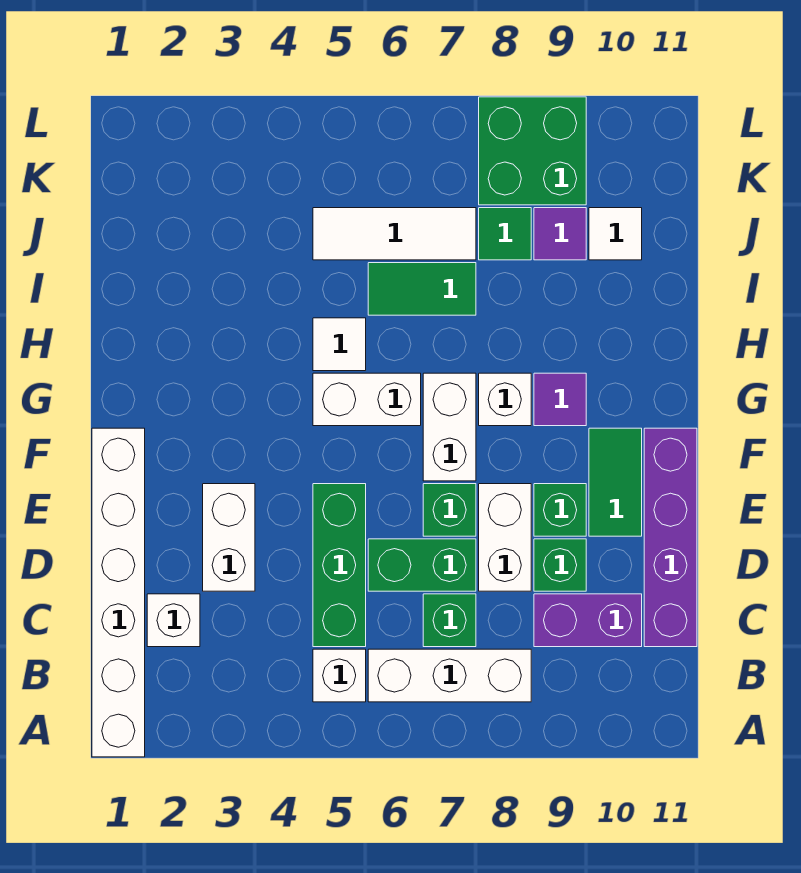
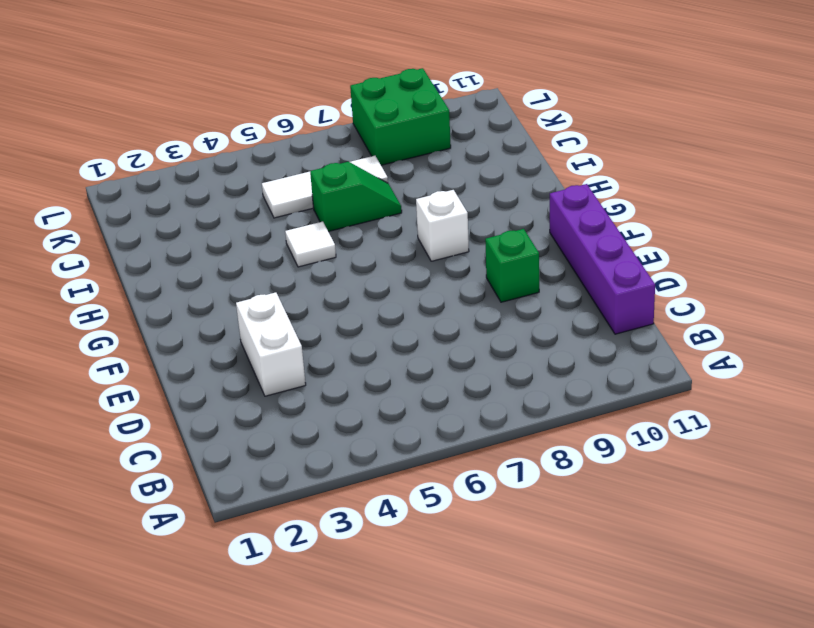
green 1x2 slope [310,162,402,232] -> green 1x2 tile [368,263,476,315]
none -> white 1x6 brick [92,428,145,757]
none -> white 1x1 brick [313,649,366,702]
none -> white 1x3 brick [368,649,531,702]

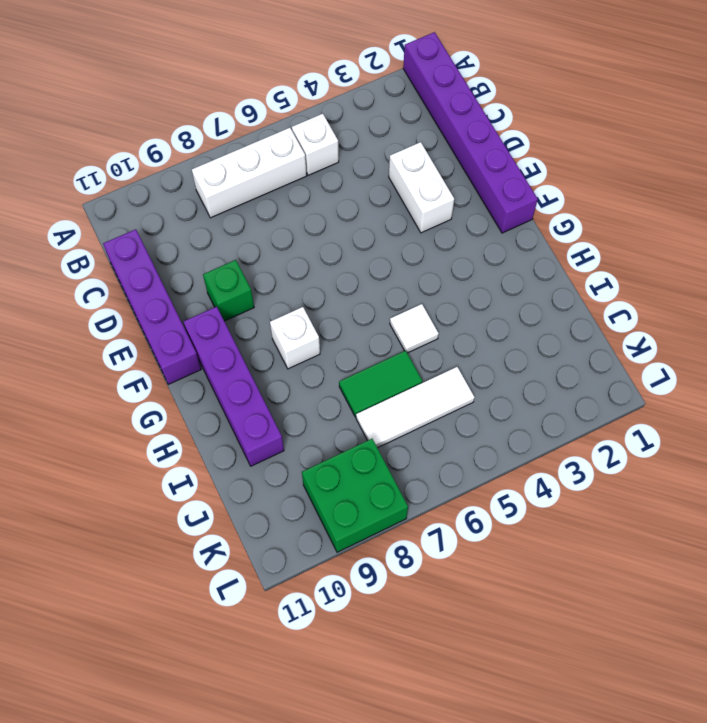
purple 1x6 brick [403,32,538,233] -> white 1x6 brick [92,428,145,757]
purple 1x4 brick [184,307,284,466] -> green 1x2 tile [589,428,642,536]
none -> white 1x1 brick [147,594,200,647]
none -> green 1x3 brick [313,484,366,647]
none -> green 1x1 brick [423,594,476,647]

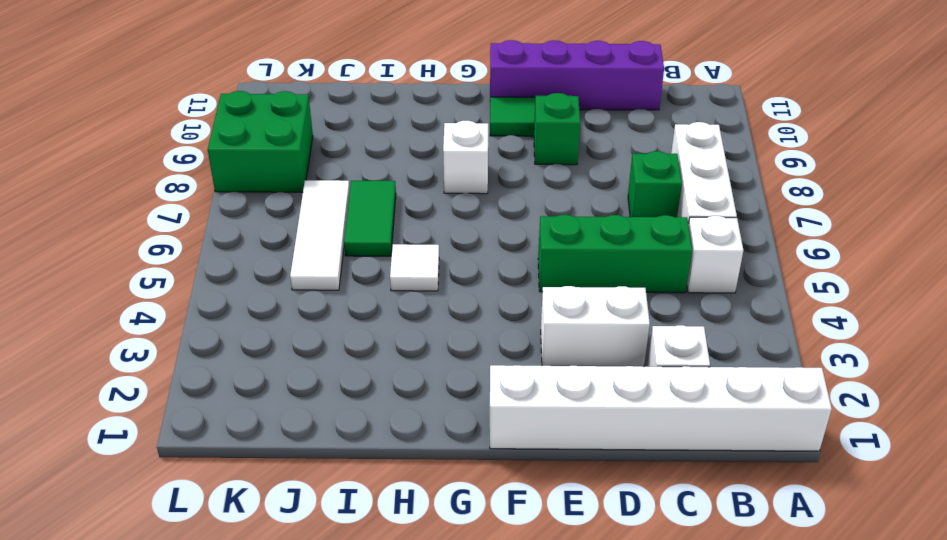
none -> purple 1x2 brick [534,594,642,647]
none -> green 1x2 brick [368,539,476,591]
none -> white 1x2 brick [479,484,531,591]

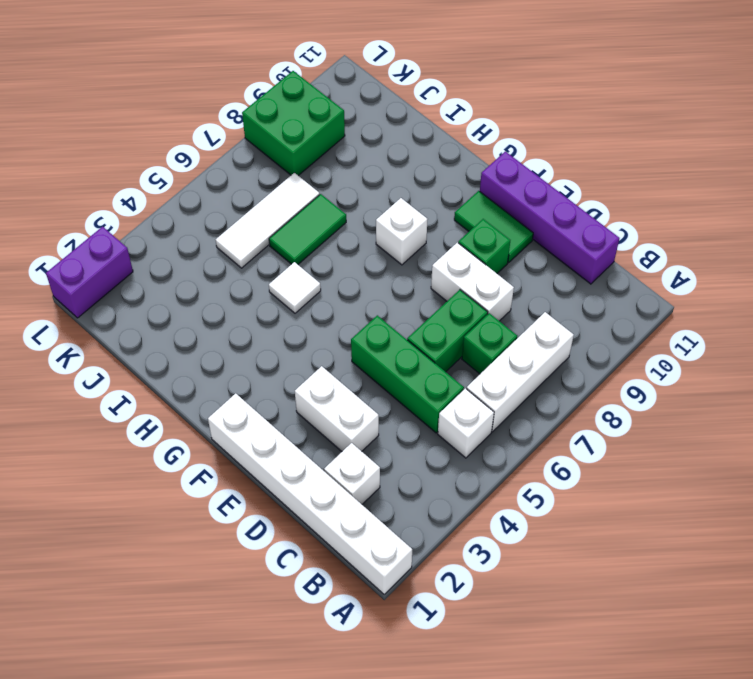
purple 1x2 brick [46,227,133,318] -> purple 1x2 brick moved to [534,594,642,647]
none -> green 1x1 brick [534,539,586,591]
none -> green 1x1 brick [423,484,476,536]
none -> white 1x2 brick [423,373,476,481]

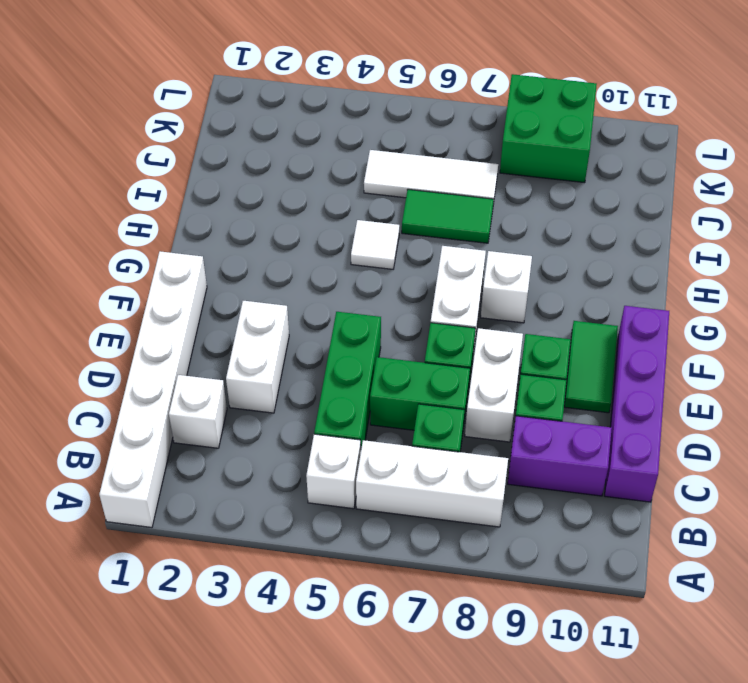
none -> white 1x2 brick [313,373,421,426]
none -> purple 1x1 tile [534,373,586,426]
none -> green 1x1 tile [479,208,531,260]

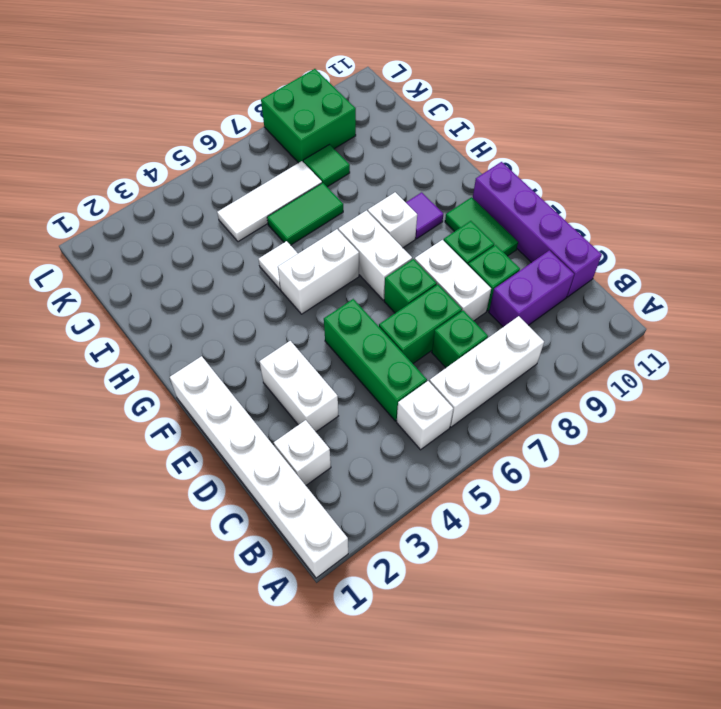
none -> purple 1x1 tile [534,208,586,260]
none -> white 1x1 tile [589,208,642,260]

